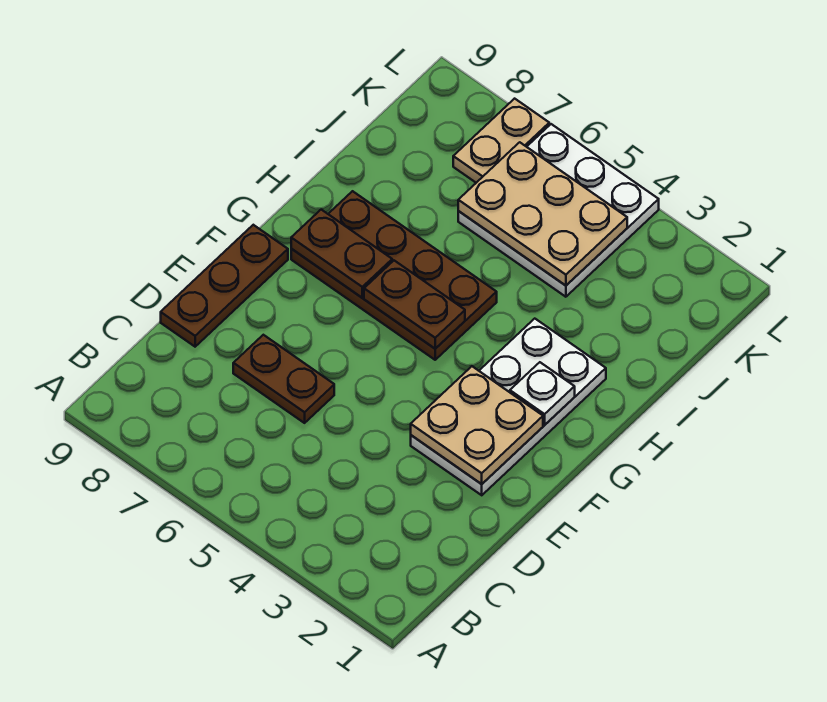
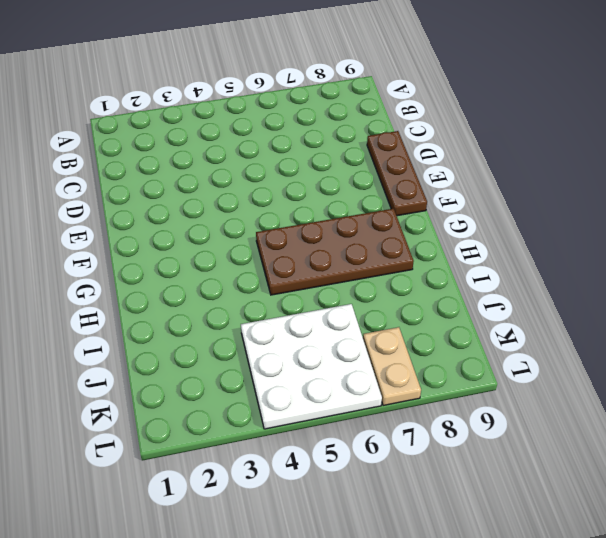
none -> brown 1x2 plate [233,335,334,423]
none -> white 2x4 plate [411,319,606,495]

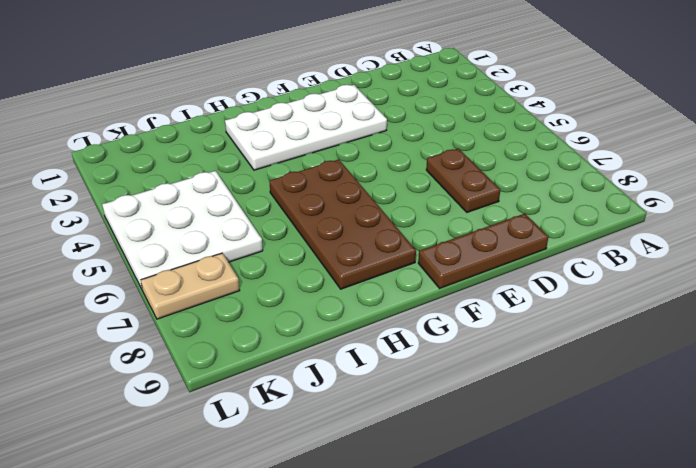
none -> tan 2x2 plate [411,366,543,484]
none -> white 1x1 plate [510,362,575,425]

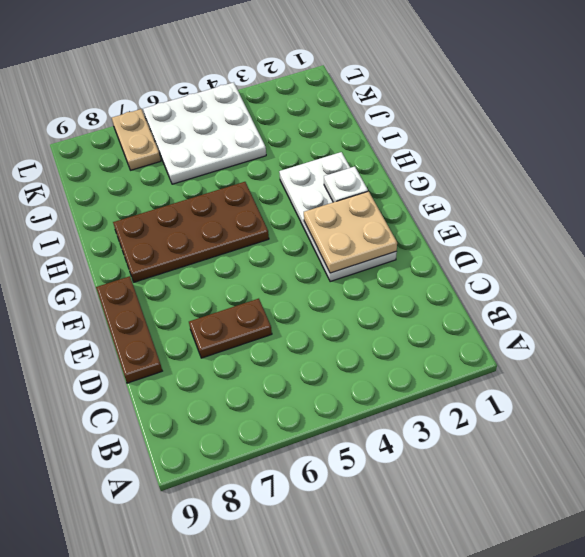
none -> brown 1x2 plate [364,261,465,349]
none -> brown 1x2 plate [291,210,392,298]

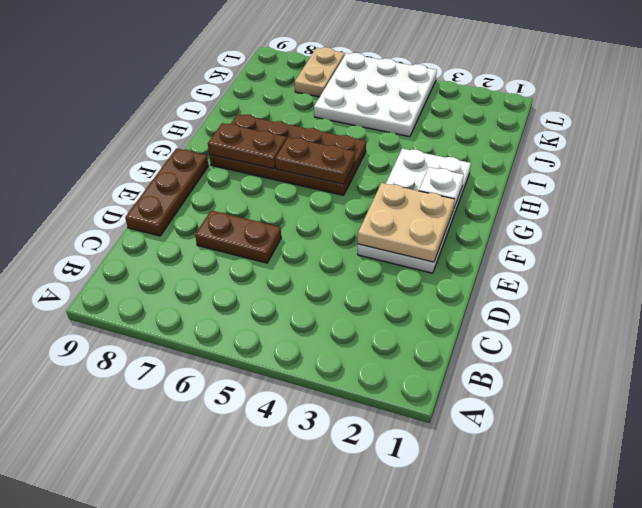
none -> tan 2x3 plate [458,142,627,286]

